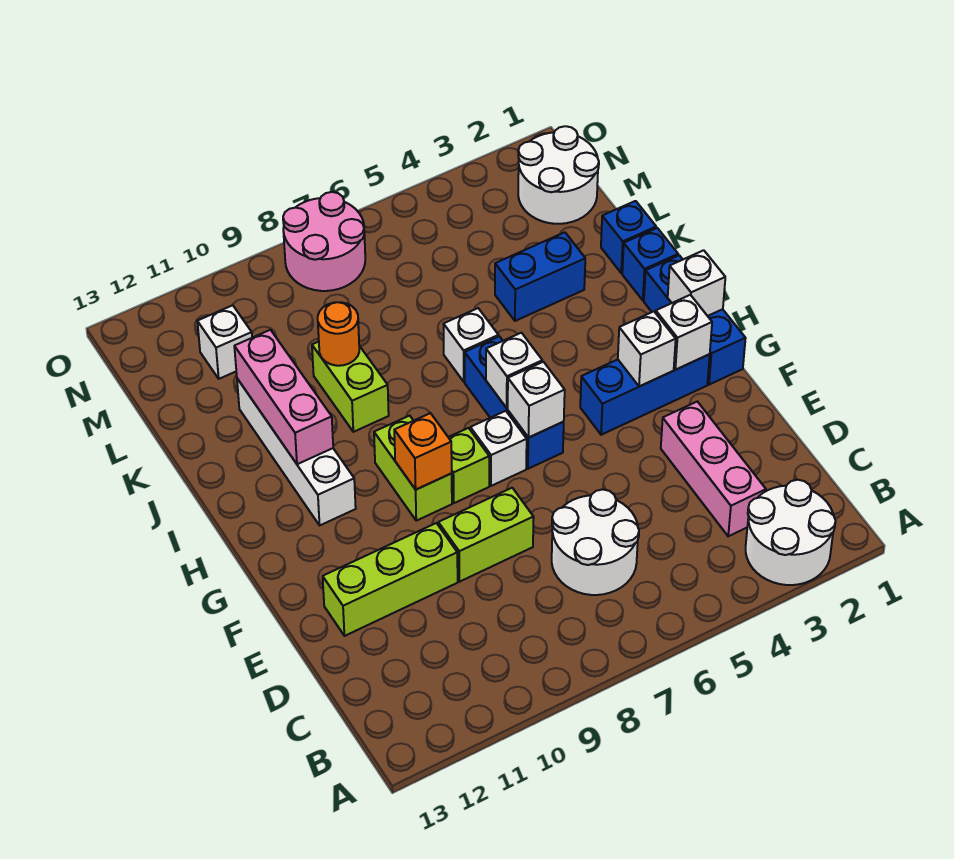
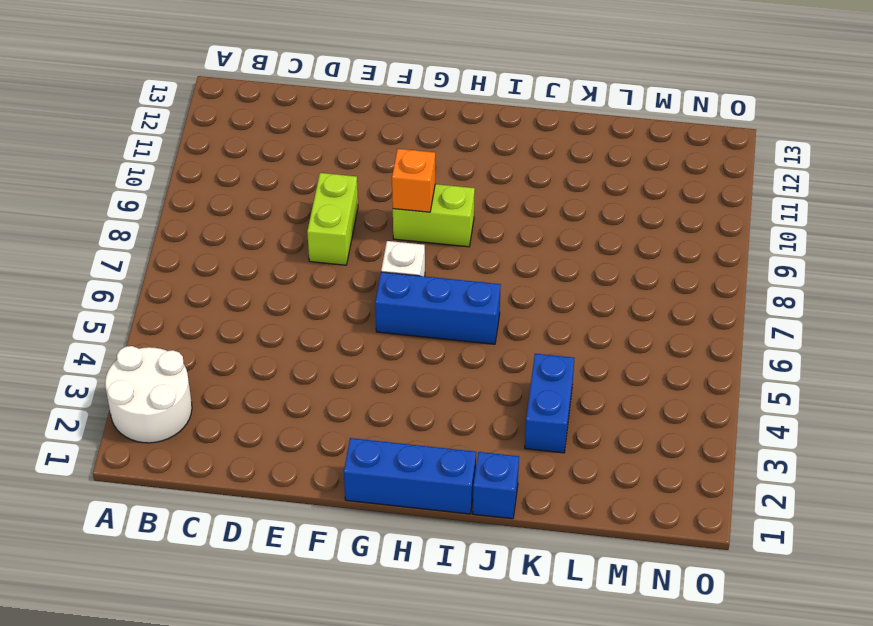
none -> pink 1x3 brick [661,402,766,536]
none -> white 2x2 round brick [552,489,639,595]
none -> lime 1x3 brick [323,523,458,636]

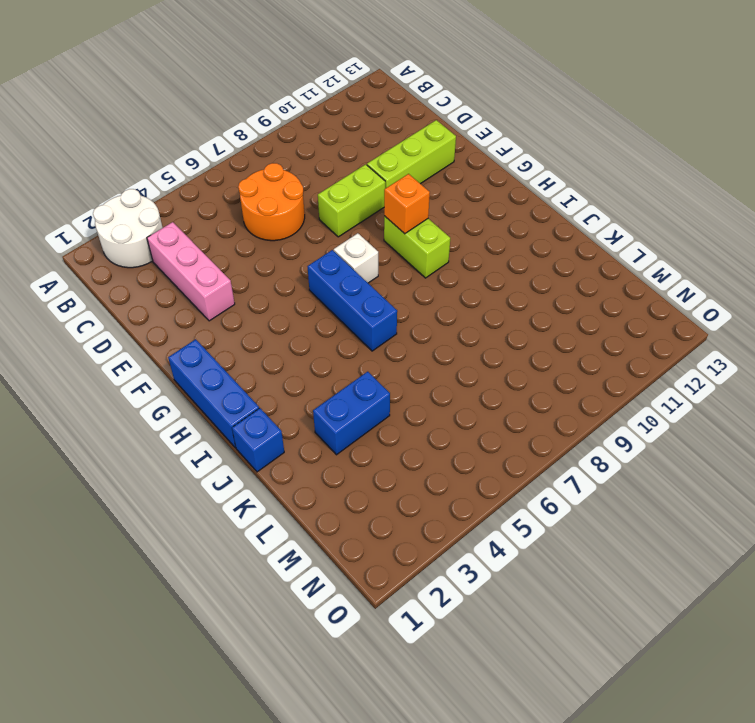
orange 2x2 round brick [238,163,305,241] -> white 2x2 round brick [552,489,639,595]
none -> blue 1x3 brick [580,354,710,435]
none -> lime 1x1 brick [448,428,489,503]
none -> white 1x4 brick [237,379,356,525]

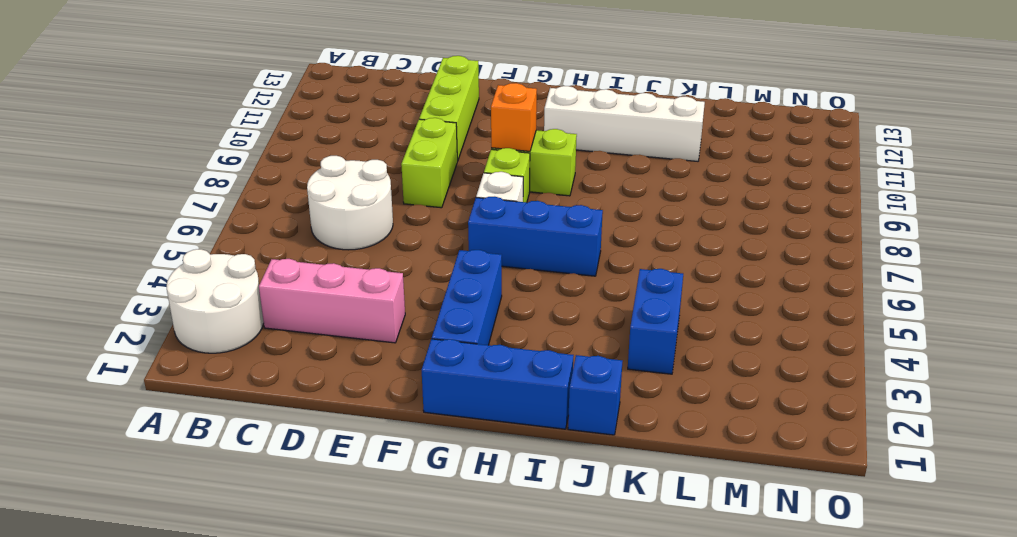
none -> white 1x1 brick [444,308,499,382]
none -> lime 1x2 brick [312,342,389,432]
none -> blue 1x1 brick [601,201,656,273]

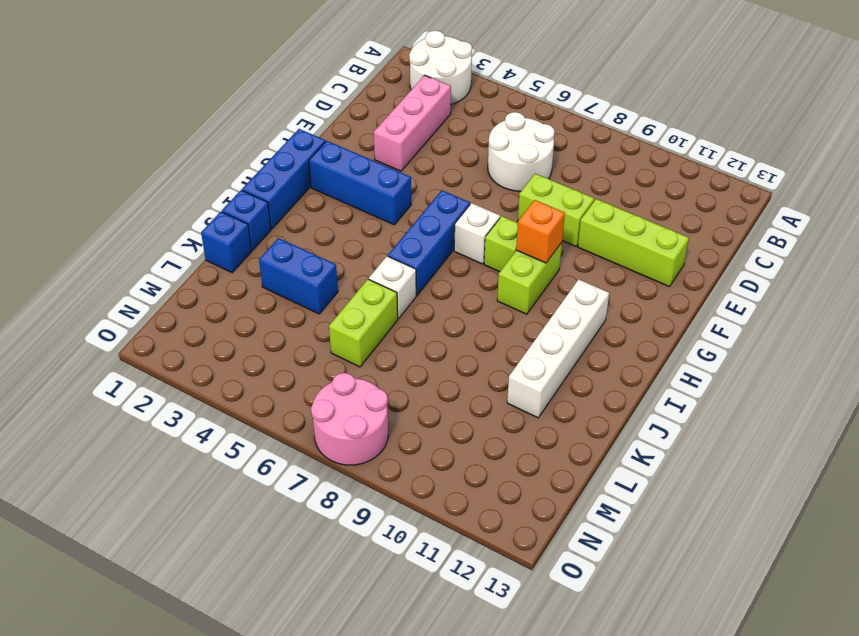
lime 1x2 brick [329,279,398,367] -> lime 1x2 brick moved to [312,342,389,432]
none -> white 2x2 round brick [518,126,599,224]
none -> white 1x1 brick [197,305,252,379]
none -> white 1x1 brick [656,295,712,370]

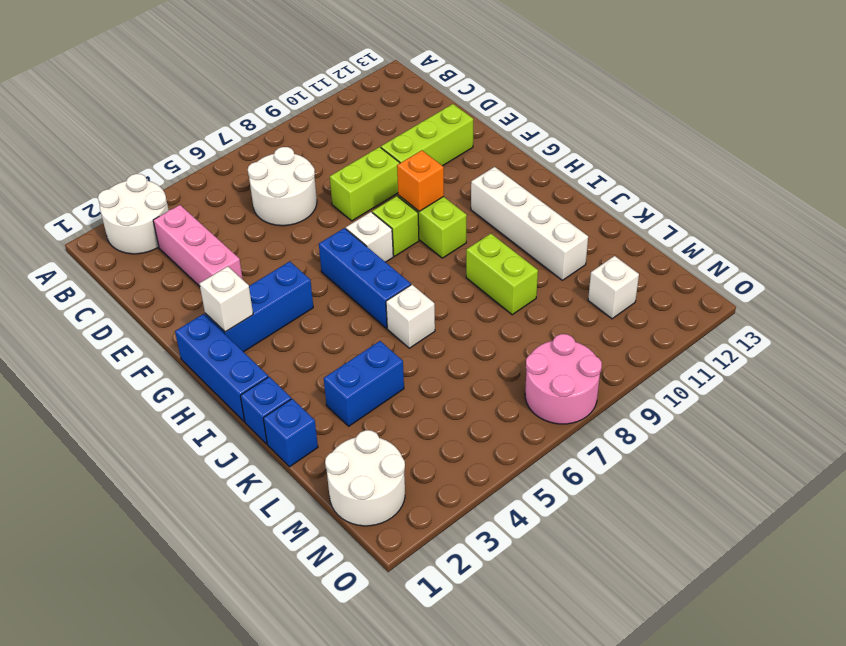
none -> white 1x1 brick [618,312,676,387]
none -> white 1x1 brick [508,362,565,438]
none -> white 1x1 brick [668,250,725,316]

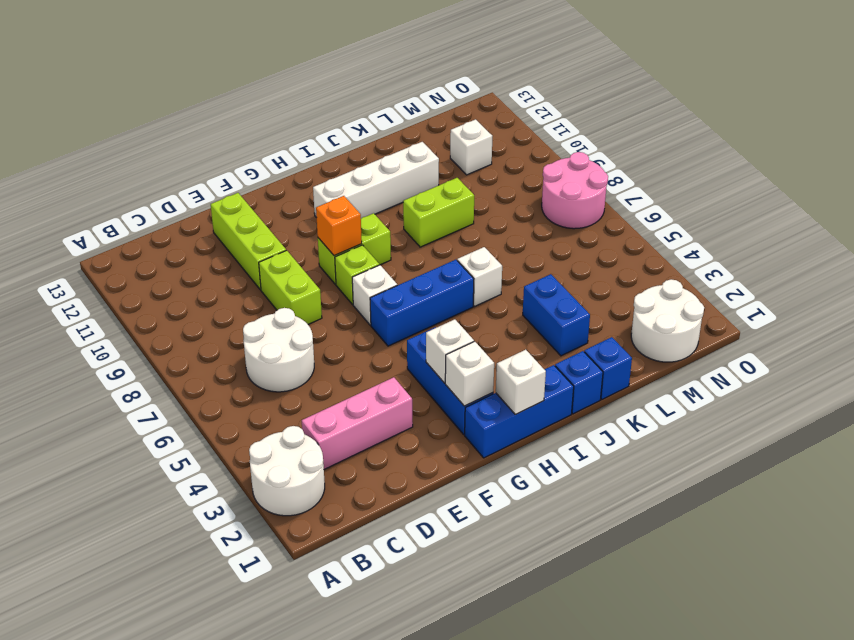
none -> white 1x1 brick [508,362,565,438]
none -> white 1x1 brick [486,333,542,408]
none -> pink 1x3 brick [234,330,333,464]

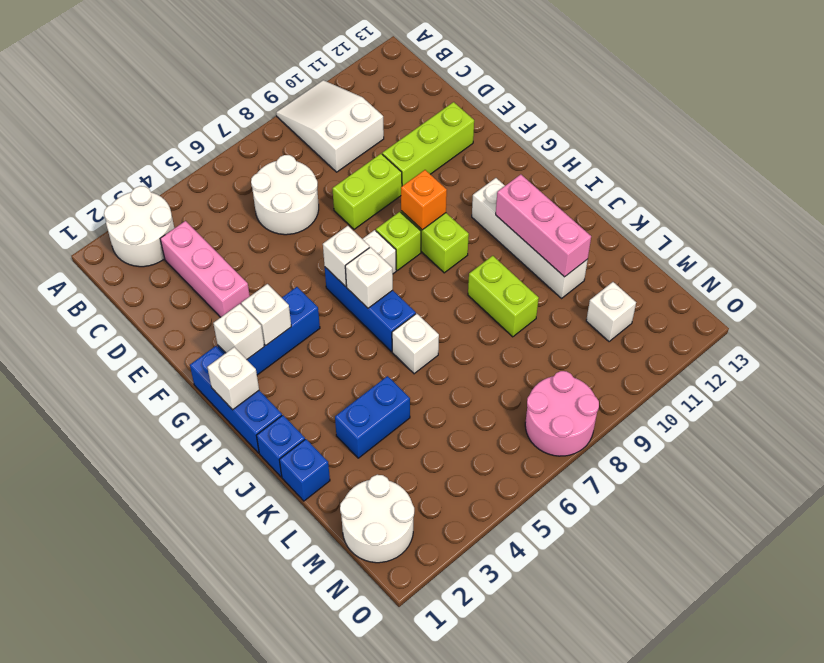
white 2x3 slope [276,80,384,172] -> none
none -> orange 1x1 round brick [318,302,359,366]

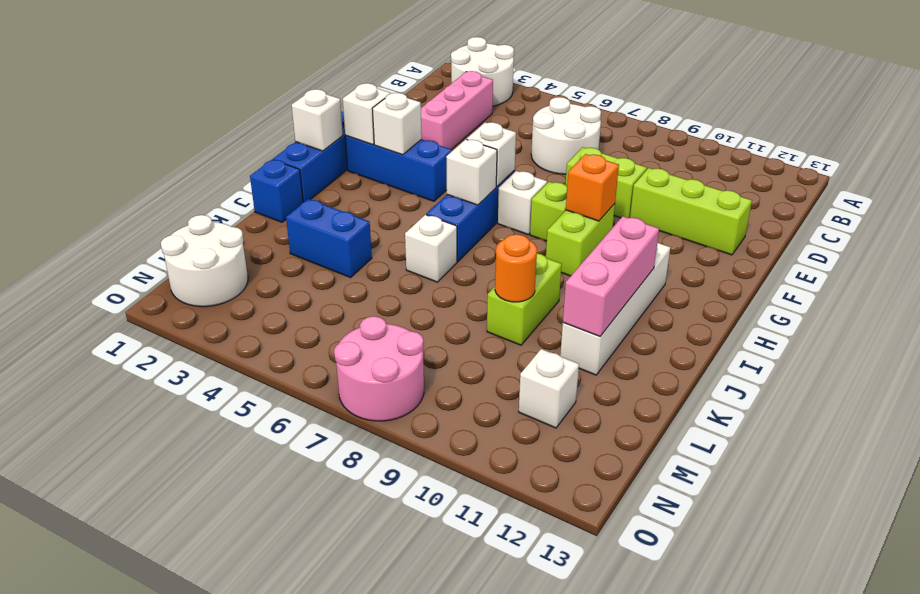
none -> blue 1x1 brick [601,201,656,273]

